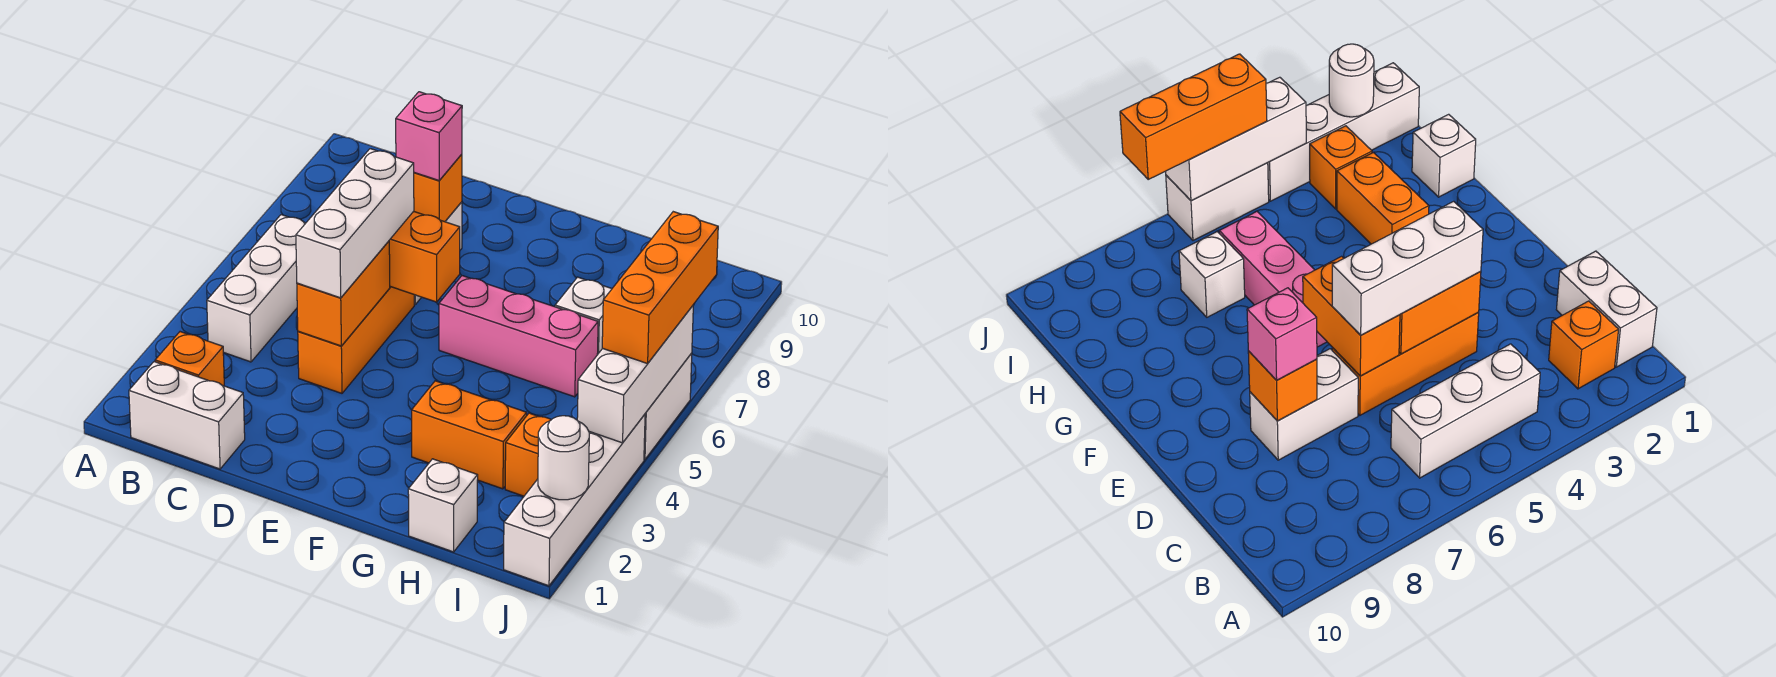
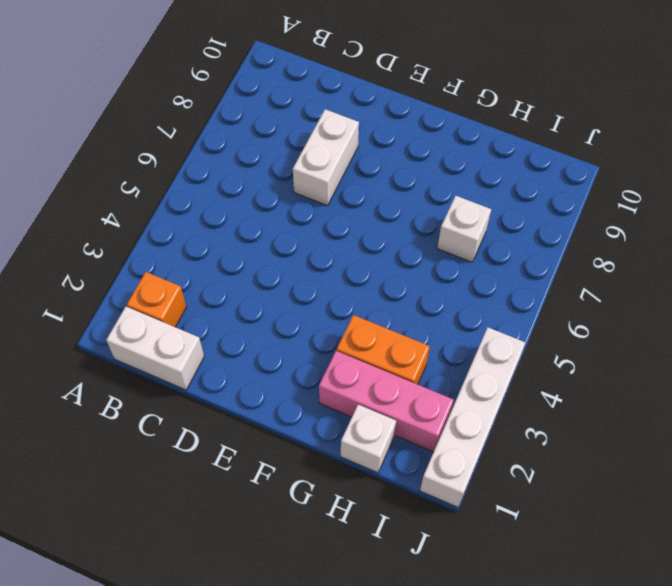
pink 1x3 brick [319,351,454,452] -> pink 1x3 brick moved to [439,276,598,397]
none -> white 1x3 brick [207,215,306,362]
none -> orange 1x3 brick [298,287,414,393]
none -> orange 1x1 brick [505,413,551,496]

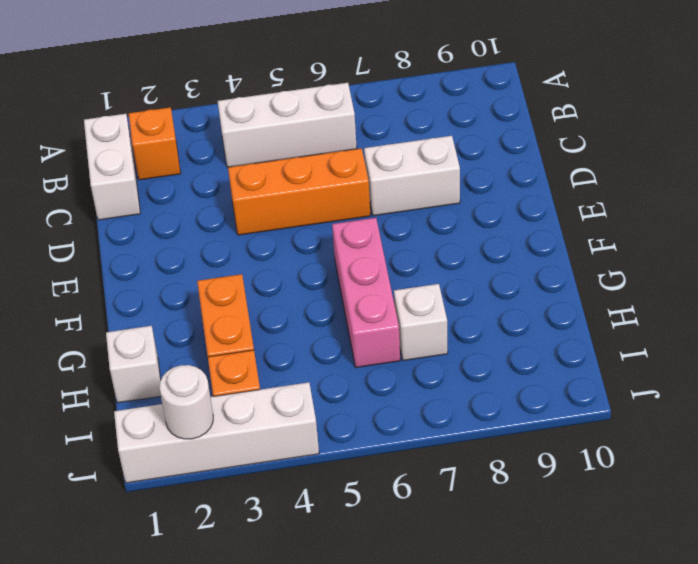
none -> white 1x2 brick [644,353,692,459]
none -> orange 1x2 brick [297,241,390,346]
none -> orange 1x2 brick [389,211,460,302]

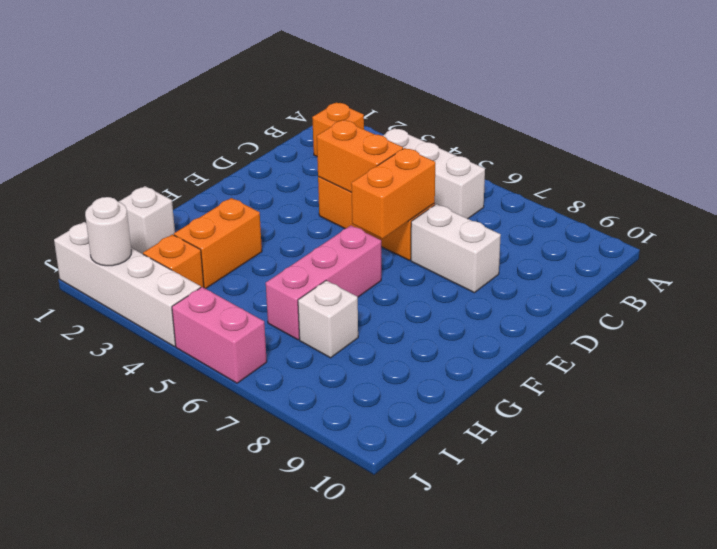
pink 1x2 brick [172,287,267,383] -> white 1x2 brick [644,353,692,459]
none -> white 1x2 brick [129,362,245,469]
none -> orange 1x1 brick [414,154,462,222]
none -> white 1x3 brick [577,306,693,443]

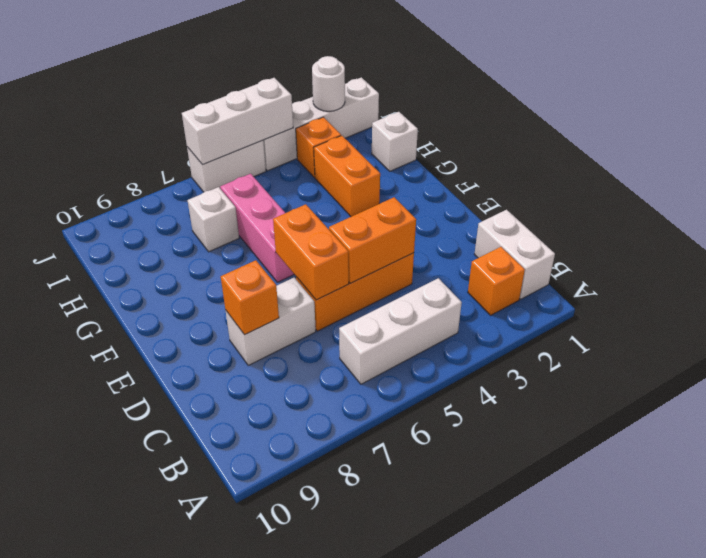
none -> white 1x3 brick [296,149,414,298]
none -> pink 1x1 brick [396,92,462,180]
none -> orange 1x3 brick [602,212,718,364]

